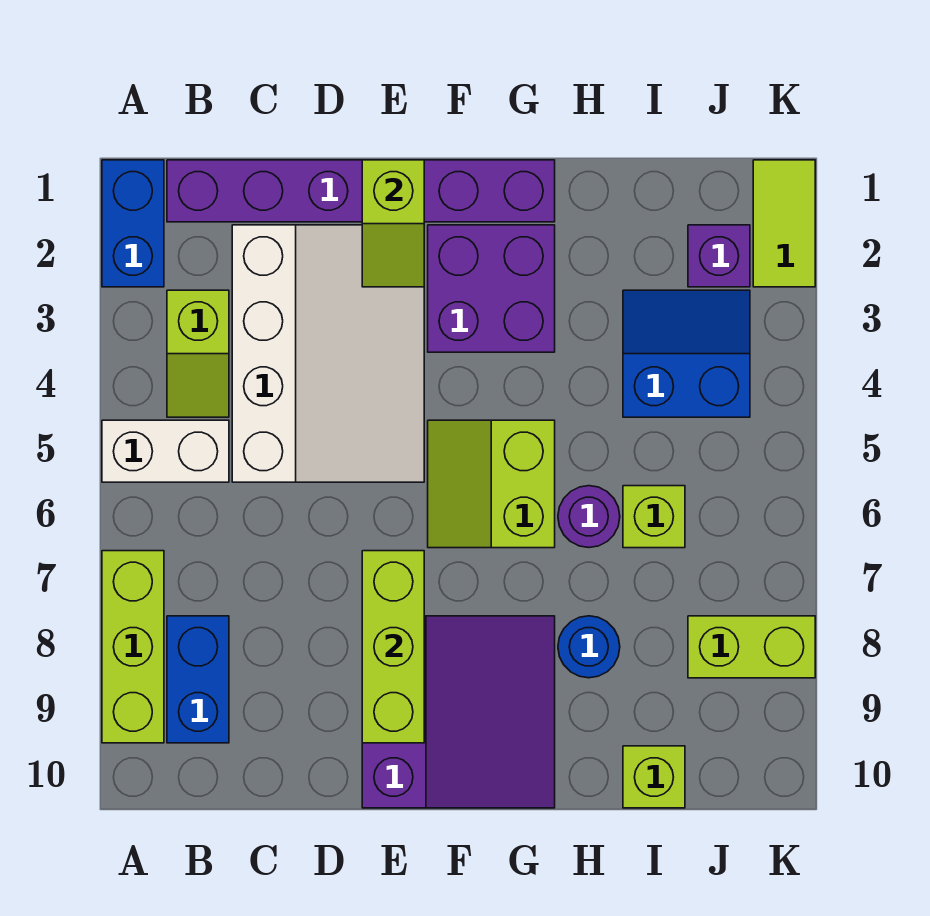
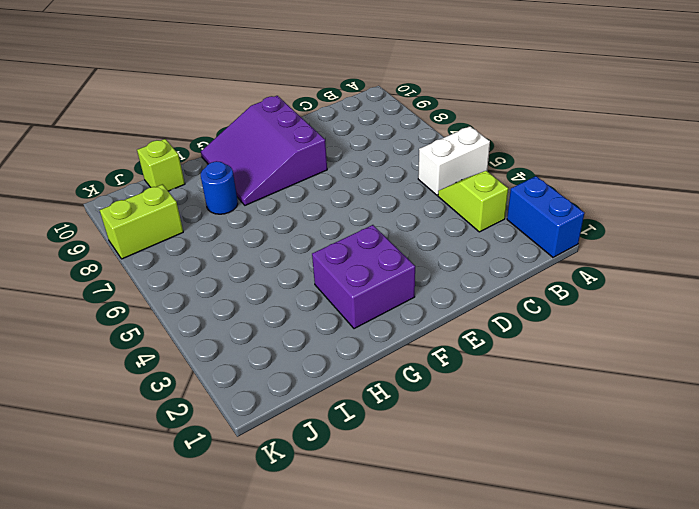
none -> lime 1x3 brick [102,551,164,743]
none -> purple 1x6 brick [167,160,555,222]
none -> blue 1x2 brick [167,616,229,743]

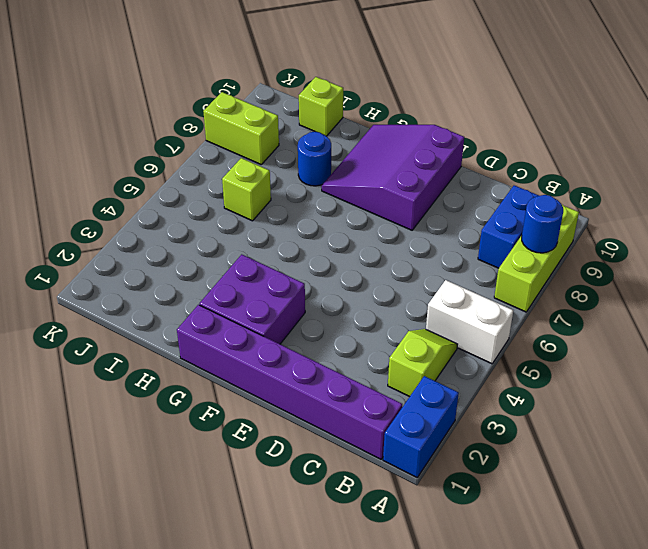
blue 1x1 round brick [522,195,563,253] -> none
none -> white 3x4 slope [232,225,424,482]
none -> lime 2x2 slope [428,420,555,548]
none -> purple 1x1 round brick [558,486,620,548]

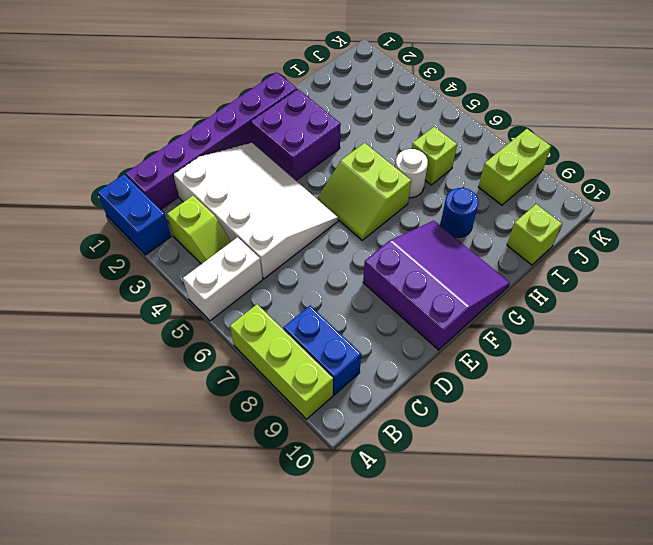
white 1x1 round brick [395,149,428,198] -> purple 1x1 round brick [558,486,620,548]
none -> blue 2x2 slope [623,290,750,417]
none -> purple 1x1 brick [688,225,750,287]
none -> lime 1x2 tile [753,160,815,287]

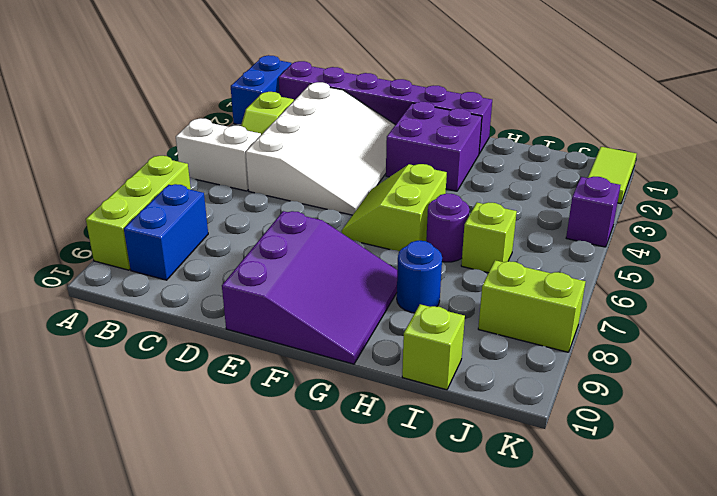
purple 1x1 brick [566,177,620,247] -> purple 1x1 brick moved to [688,225,750,287]
none -> blue 2x2 slope [623,290,750,417]
none -> lime 1x2 slope [362,160,424,287]
none -> lime 1x3 brick [362,551,424,743]

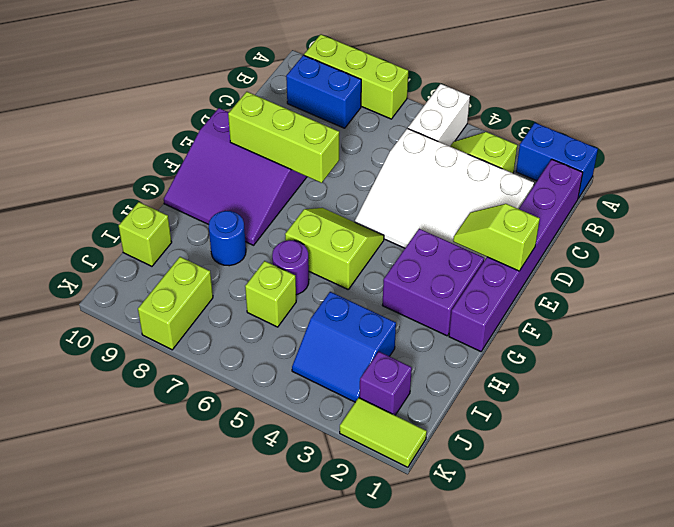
blue 2x2 slope [292,292,396,402] -> blue 2x2 slope turned to [623,290,750,417]

